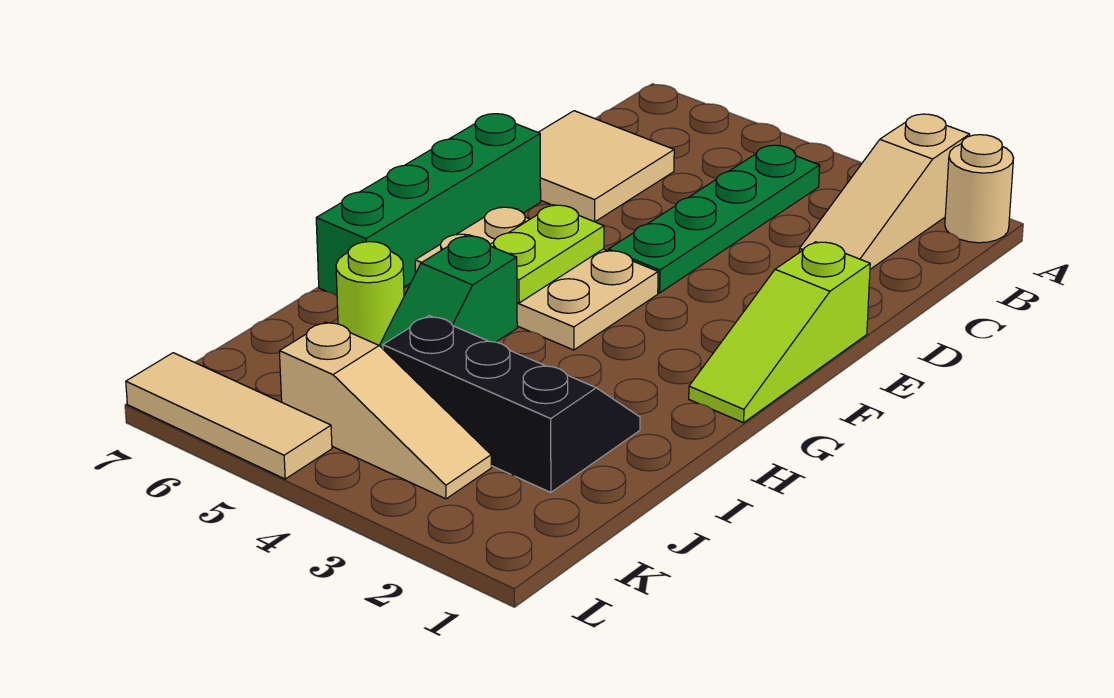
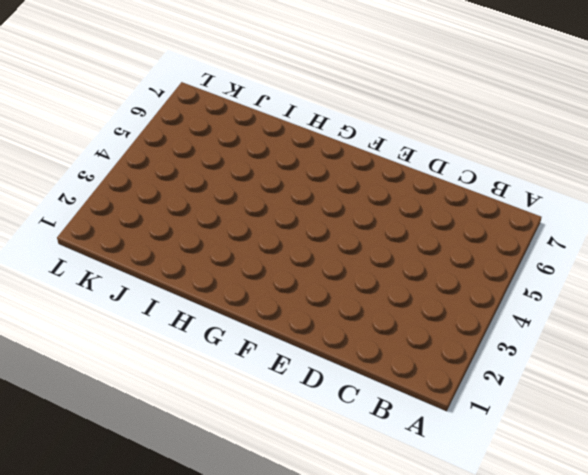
none -> tan 1x1 round brick [945,135,1014,243]
none -> tan 1x3 slope [799,114,970,269]
none -> green 1x4 plate [608,145,820,293]

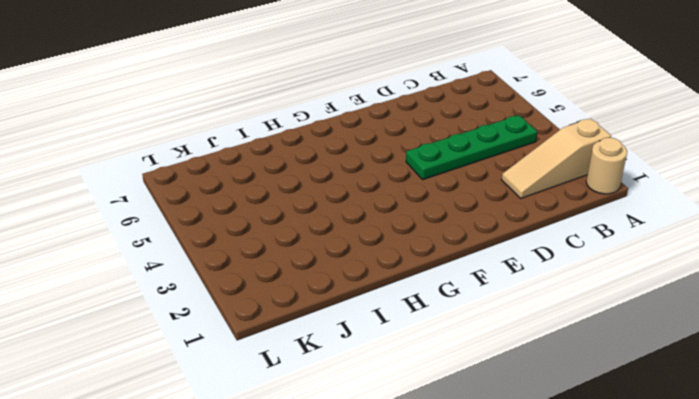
none -> tan 2x2 tile [538,111,674,222]
none -> lime 1x3 slope [689,242,870,423]
none -> green 1x4 brick [316,114,541,296]

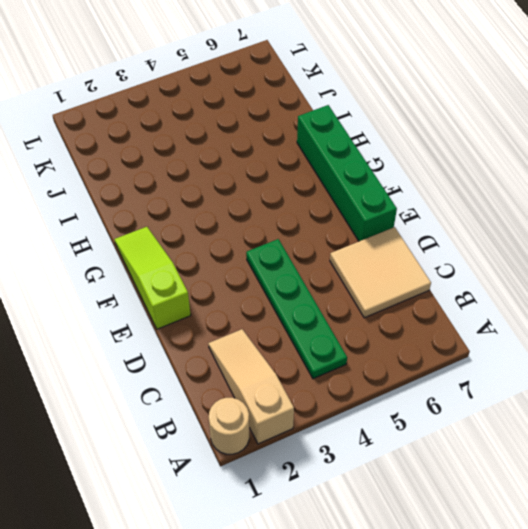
none -> tan 2x3 plate [415,207,658,350]
none -> green 1x2 slope [379,236,517,349]
none -> black 2x3 slope [383,316,640,492]

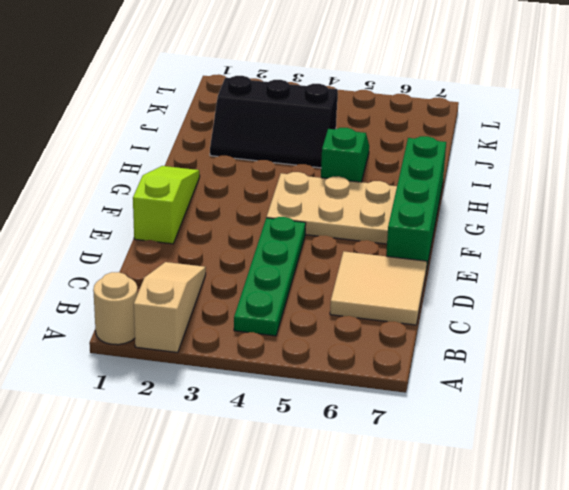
none -> lime 1x1 round brick [336,242,404,345]
none -> tan 1x3 slope [279,322,491,499]
none -> tan 1x3 tile [126,353,332,479]

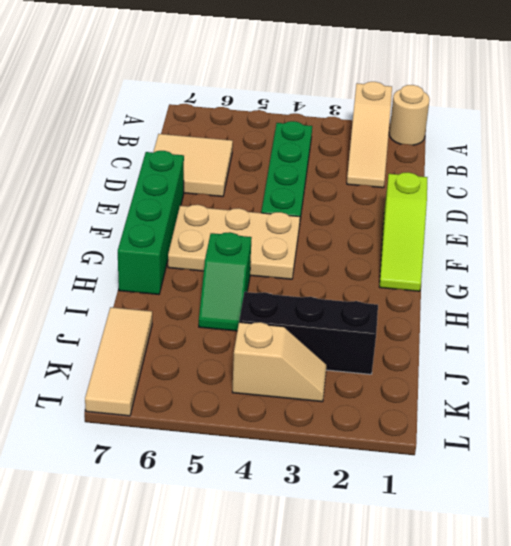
tan 1x3 tile [85,307,152,416] -> tan 1x3 tile turned to [126,353,332,479]
tan 1x2 slope [232,322,327,402] -> tan 1x3 slope [279,322,491,499]
none -> lime 1x1 round brick [336,242,404,345]
none -> lime 1x2 plate [490,205,604,303]

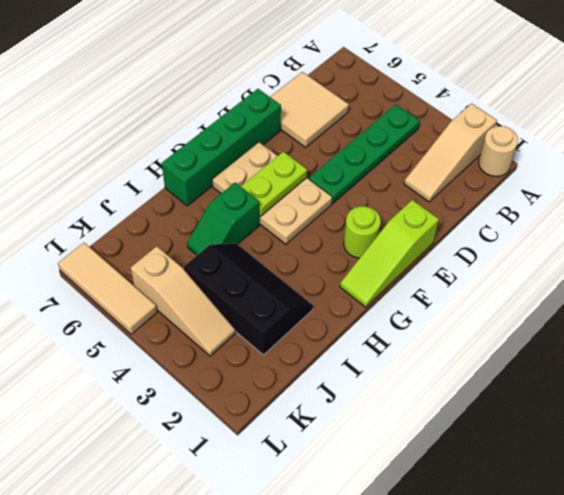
lime 1x1 round brick [344,206,381,258] -> lime 1x1 round brick moved to [336,242,404,345]

